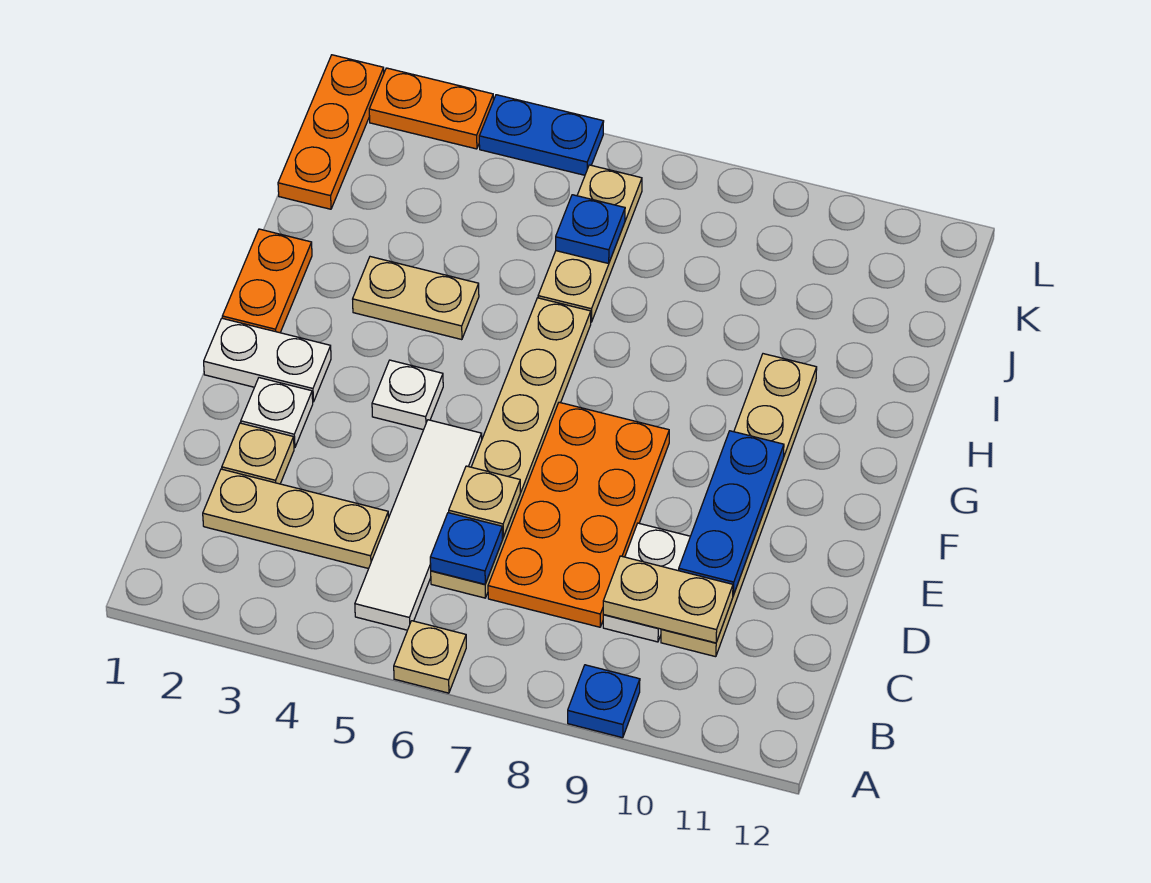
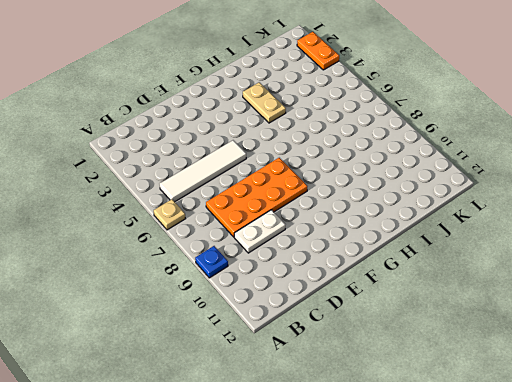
none -> tan 1x3 plate [203,469,389,569]
none -> tan 1x6 plate [431,298,591,598]
none -> tan 1x6 plate [661,354,817,657]

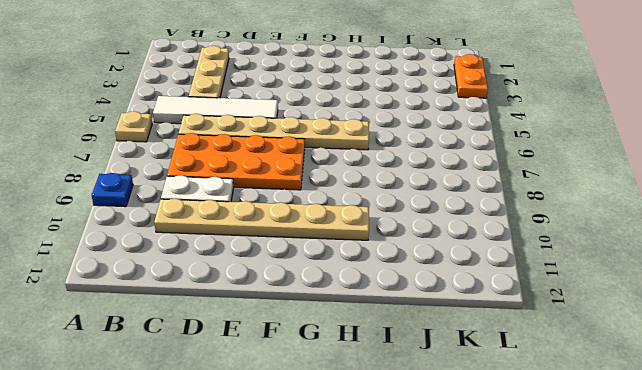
none -> tan 1x1 plate [222,423,294,484]
none -> white 1x1 plate [241,378,313,448]
none -> white 1x2 plate [204,318,331,402]

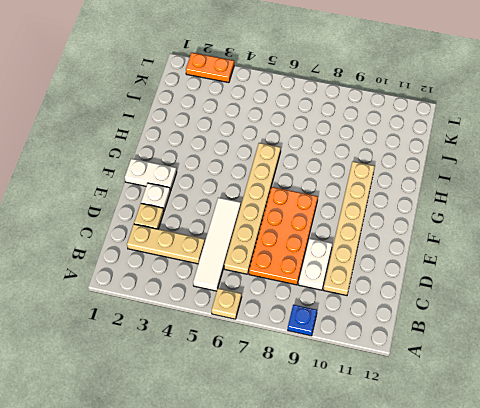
none -> white 1x1 plate [372,360,443,430]
none -> orange 1x2 plate [222,229,312,333]
none -> tan 1x2 plate [353,257,479,340]

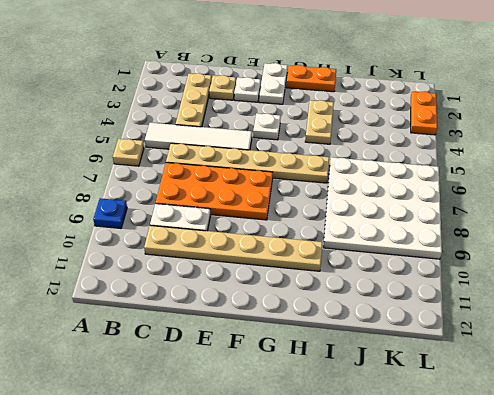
white 4x4 plate [323,157,442,259] -> tan 1x3 plate [538,165,642,322]
none -> orange 1x3 plate [278,55,384,209]
none -> blue 1x2 plate [479,95,604,175]
none -> blue 1x1 plate [430,513,503,584]

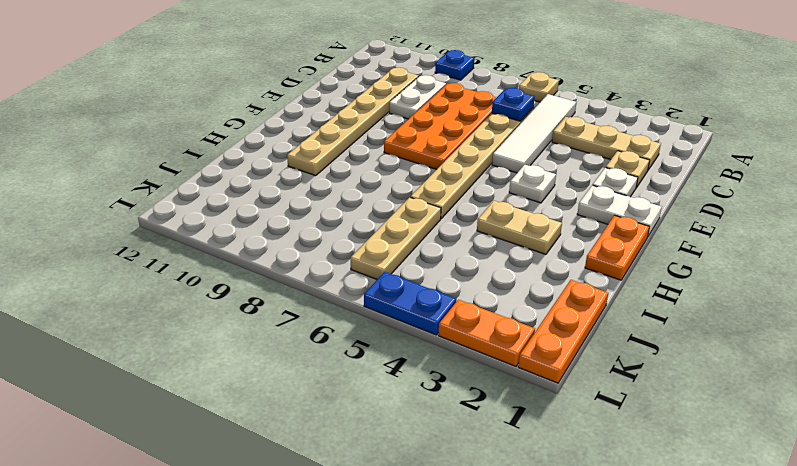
none -> tan 1x2 plate [603,556,733,643]
none -> tan 1x1 plate [449,466,520,537]
none -> blue 1x3 plate [679,431,784,595]

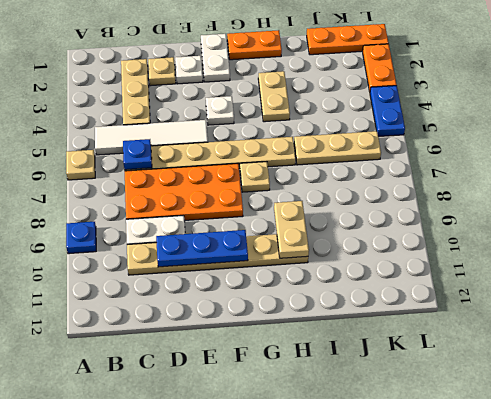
tan 1x1 plate [240,162,270,192] -> tan 1x1 plate moved to [449,466,520,537]
tan 1x2 plate [274,201,309,258] -> tan 1x2 plate moved to [603,556,733,643]
none -> blue 1x1 plate [556,195,625,263]

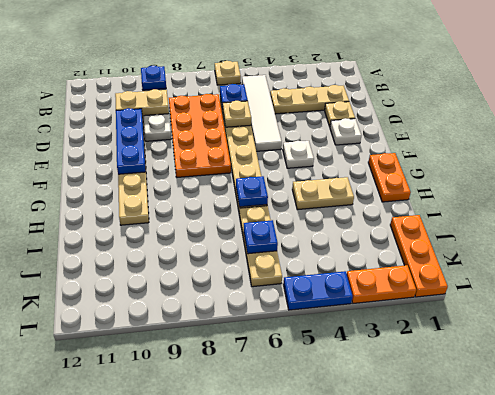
blue 1x1 plate [236,176,268,207] -> none
none -> white 1x2 plate [204,318,331,402]

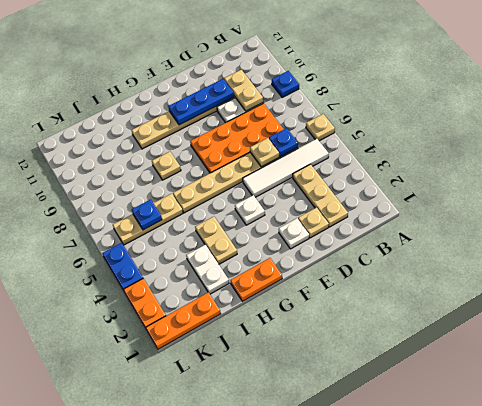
tan 1x1 plate [152,152,181,180] -> none
white 1x2 plate [186,245,229,294] -> white 1x2 plate moved to [204,318,331,402]

